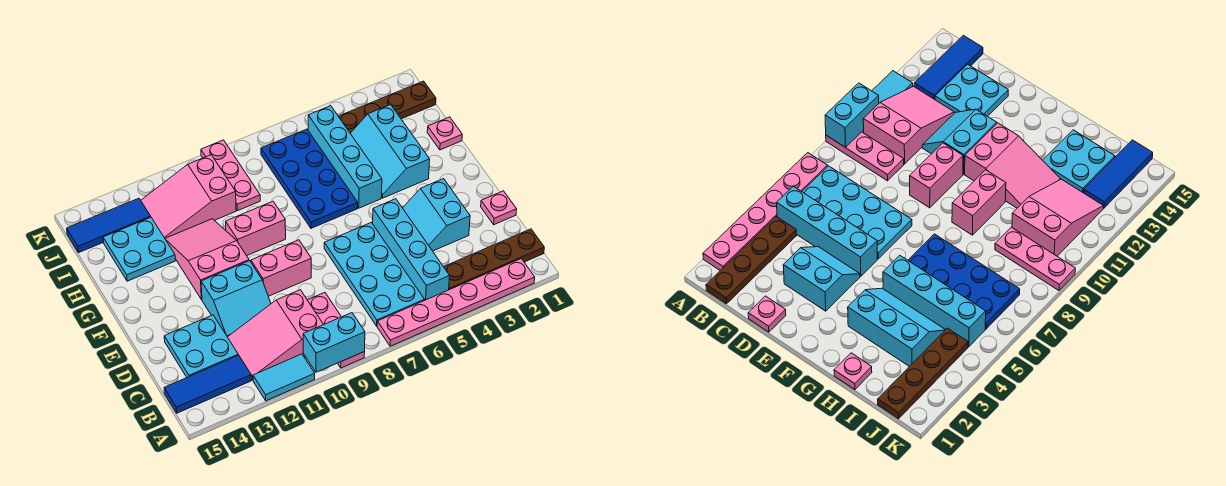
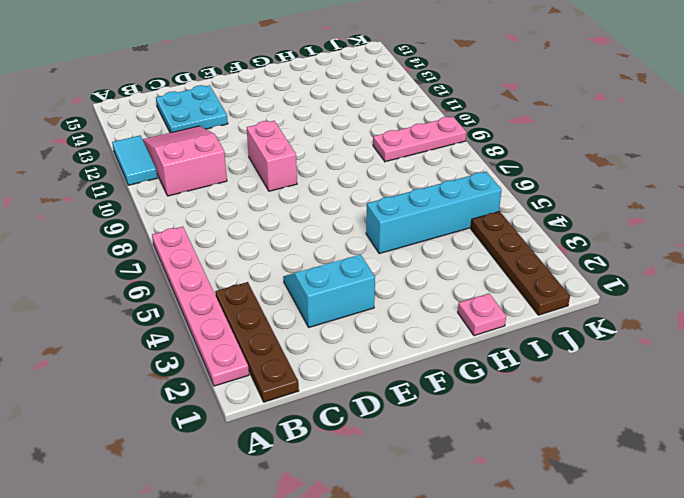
none -> pink 1x3 plate [308,293,365,368]
none -> cyan 1x4 brick [373,199,450,300]
none -> cyan 2x4 plate [324,222,425,326]

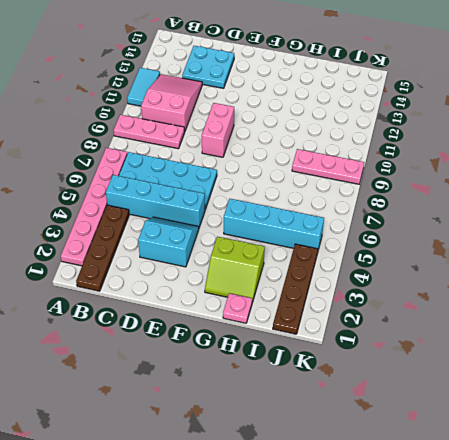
lime 2x2 slope [205,237,265,302] -> cyan 2x3 slope [350,105,430,198]
none -> blue 1x3 tile [164,355,251,413]
none -> pink 1x1 plate [481,191,517,225]
none -> cyan 2x2 slope [201,261,271,337]

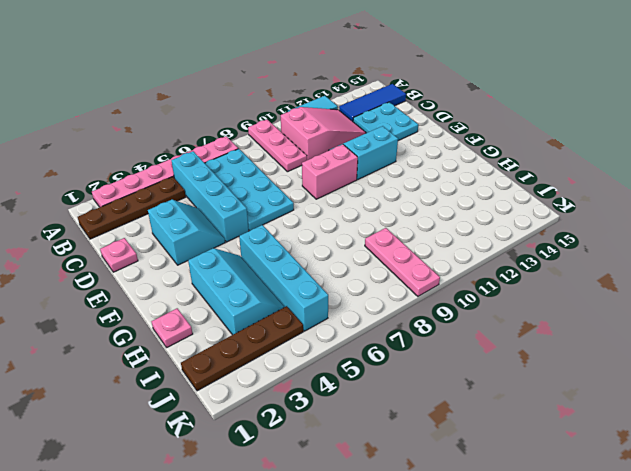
none -> pink 2x3 slope [165,219,249,300]
none -> blue 2x4 plate [261,129,358,228]
none -> pink 1x2 brick [226,201,286,256]

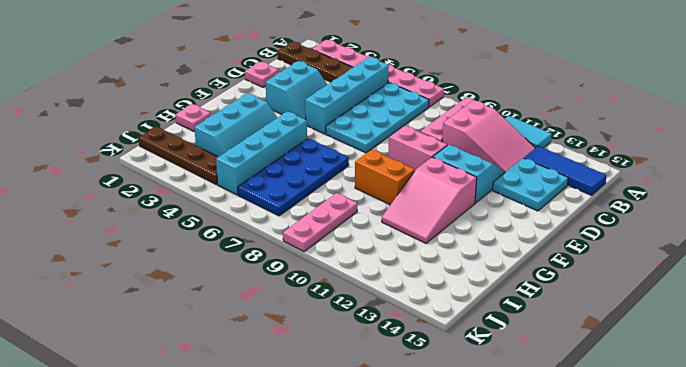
orange 1x2 brick [355,150,414,205] -> pink 1x2 brick [226,201,286,256]
none -> cyan 2x2 plate [103,217,175,281]
none -> pink 2x3 slope [141,155,236,238]
none -> blue 1x3 tile [67,198,151,253]

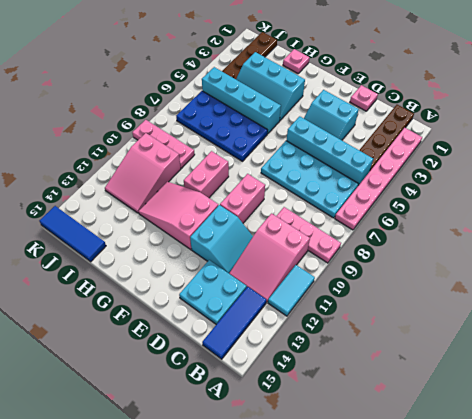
blue 1x3 tile [39,206,106,262] -> blue 1x3 tile turned to [67,198,151,253]
none -> cyan 2x2 plate [103,217,175,281]
none -> cyan 1x2 brick [303,313,365,372]

